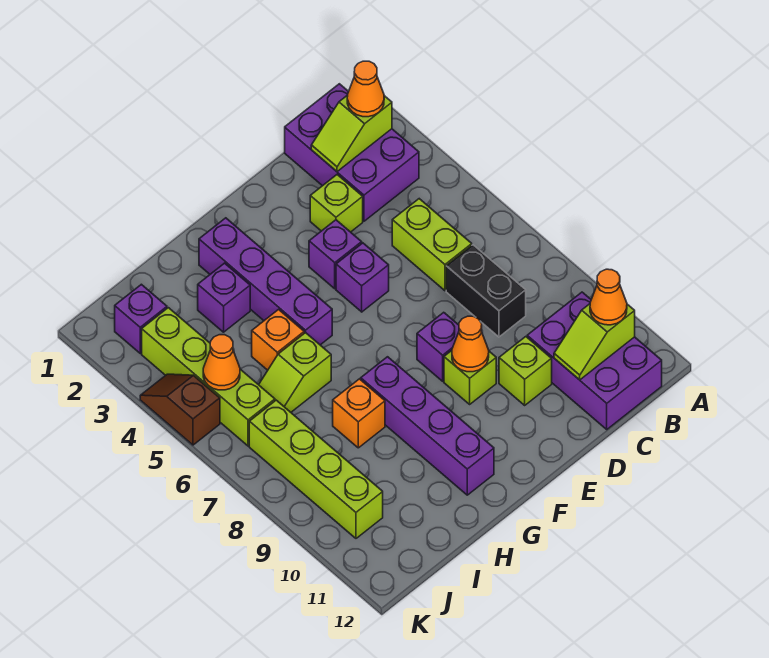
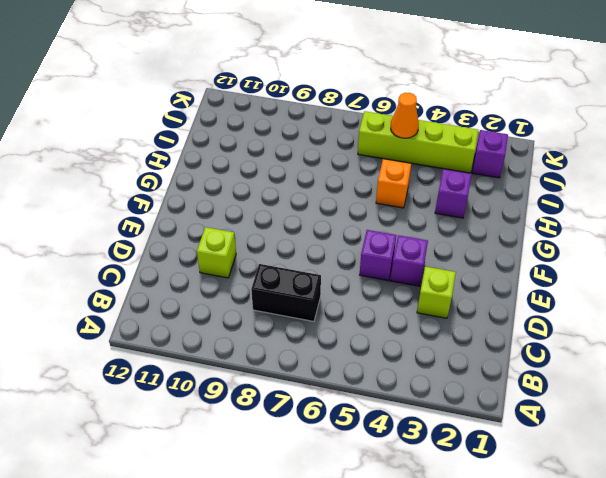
none -> purple 2x3 brick [285,84,419,221]
none -> purple 2x3 brick [527,292,662,429]
none -> lime 1x2 brick [392,199,472,291]

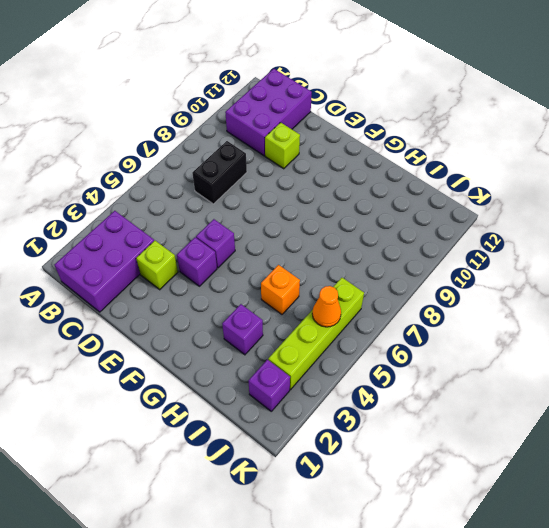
none -> lime 1x2 brick [392,199,472,291]
none -> purple 1x1 brick [417,312,459,381]
none -> lime 1x1 brick [444,351,496,404]

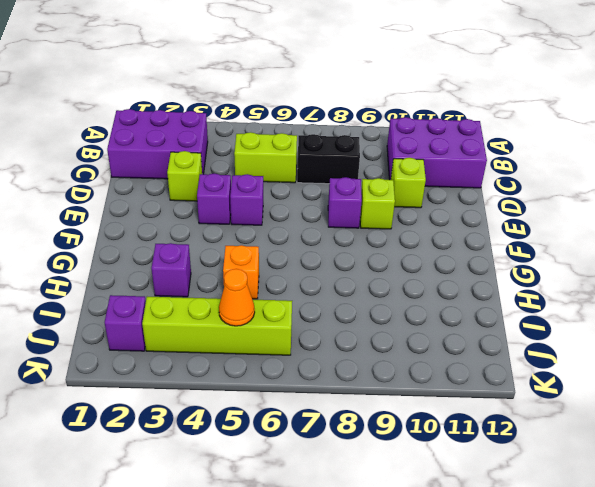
none -> purple 1x4 brick [199,218,332,345]
none -> purple 1x4 brick [361,357,494,495]
none -> lime 1x2 slope [259,332,331,412]

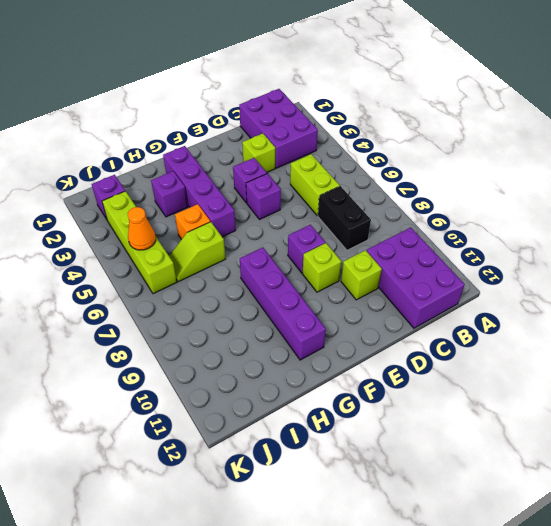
none -> orange 1x1 brick [333,379,385,448]
none -> lime 1x4 brick [249,400,383,538]
none -> brown 1x2 slope [140,374,220,445]

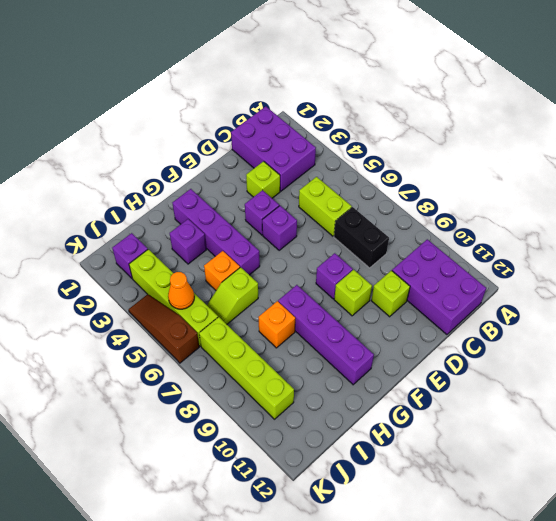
brown 1x3 slope [129,294,199,363] -> brown 1x2 slope [140,374,220,445]
none -> lime 1x2 slope [311,95,392,172]
none -> lime 1x2 slope [554,304,635,380]
none -> orange 1x1 cone [452,316,489,372]

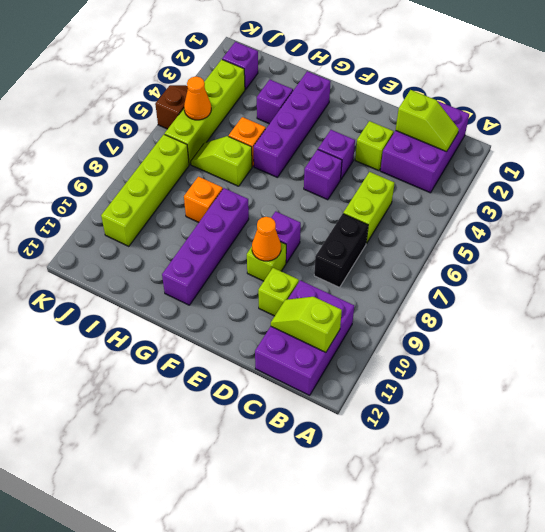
lime 1x2 slope [396,90,459,152] -> lime 1x2 slope turned to [311,95,392,172]
none -> orange 1x1 cone [347,61,384,117]
none -> orange 1x1 cone [590,269,627,325]

